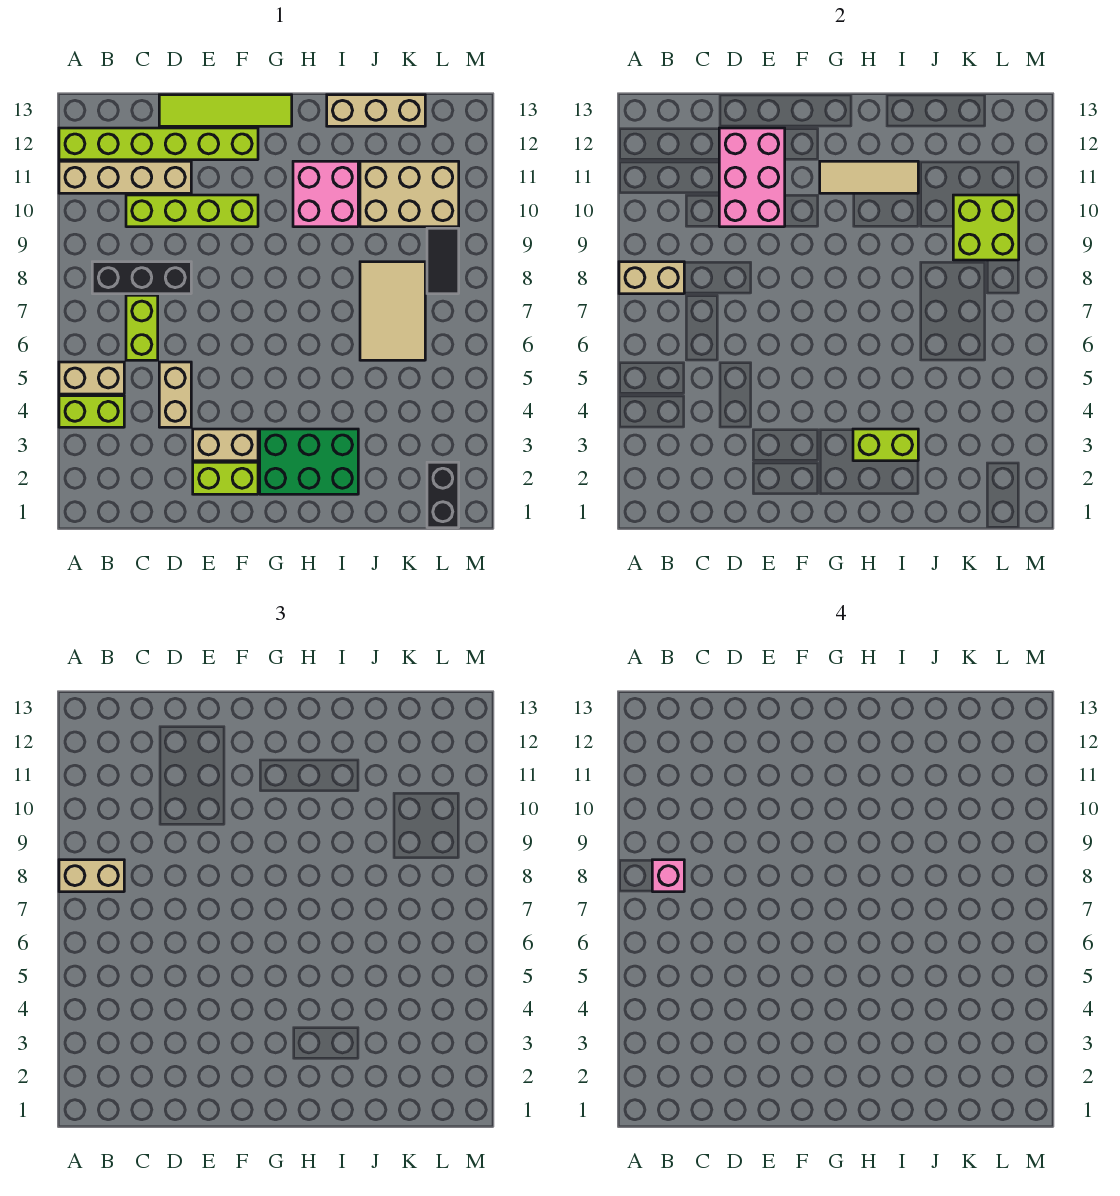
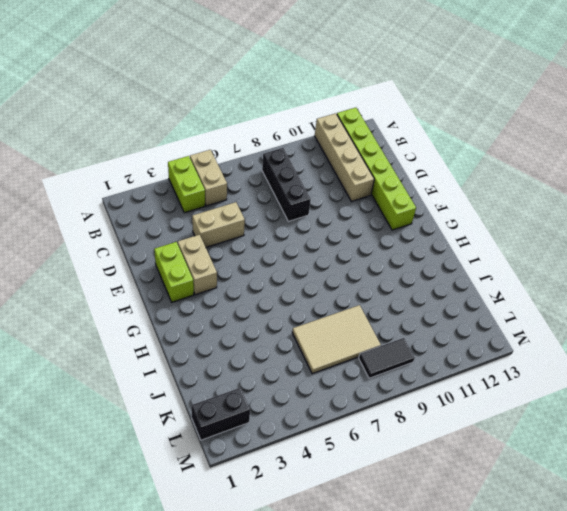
none -> lime 1x2 brick [126,295,158,360]
none -> lime 1x4 brick [126,195,258,227]
none -> lime 1x4 tile [159,95,292,126]

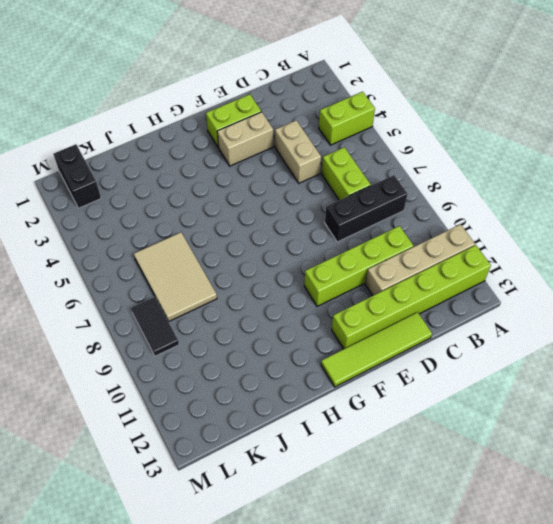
none -> tan 1x2 brick [59,362,124,394]
none -> green 2x3 brick [260,429,358,494]
none -> pink 2x2 brick [293,161,358,227]

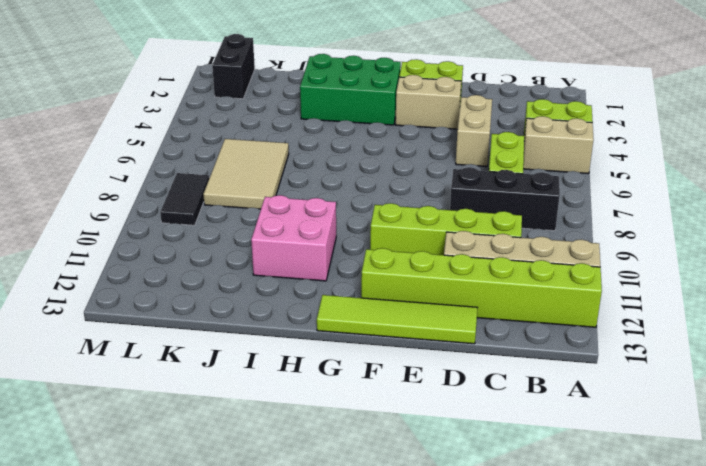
none -> tan 1x3 brick [327,95,425,126]
none -> tan 2x3 brick [360,161,459,227]
none -> tan 1x2 brick [619,262,684,294]

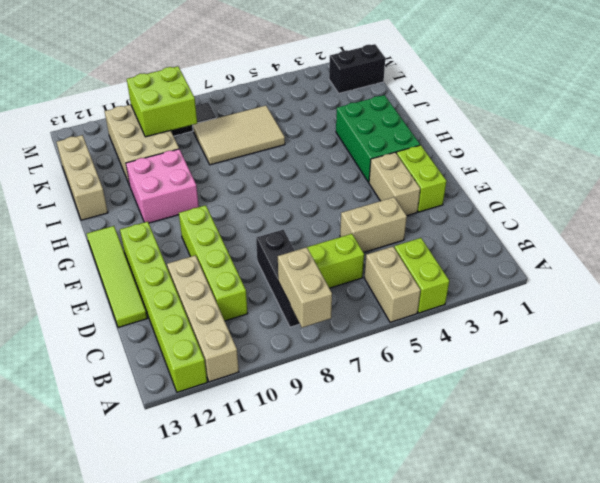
none -> pink 2x3 brick [719,128,785,227]
none -> tan 1x3 tile [820,161,918,193]
none -> lime 1x2 brick [853,429,918,461]

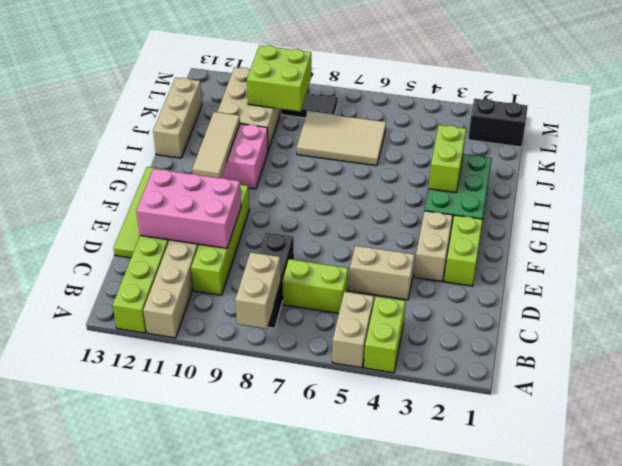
none -> tan 1x2 brick [59,860,124,892]
none -> pink 1x1 brick [652,860,684,892]

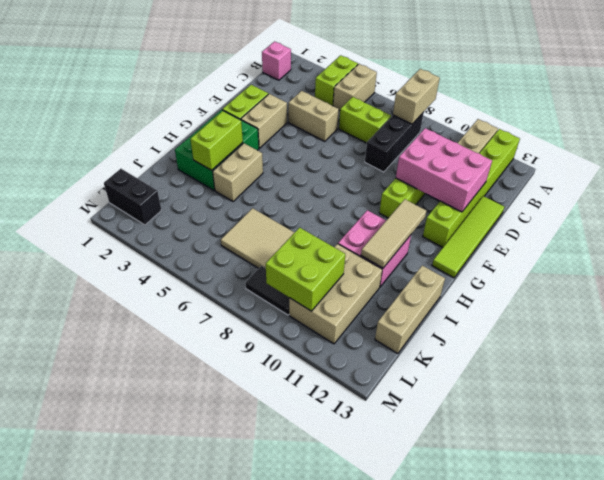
pink 1x1 brick [262,41,291,80] -> pink 1x1 brick moved to [652,860,684,892]
tan 1x2 brick [213,143,263,202] -> tan 1x2 brick moved to [59,860,124,892]

